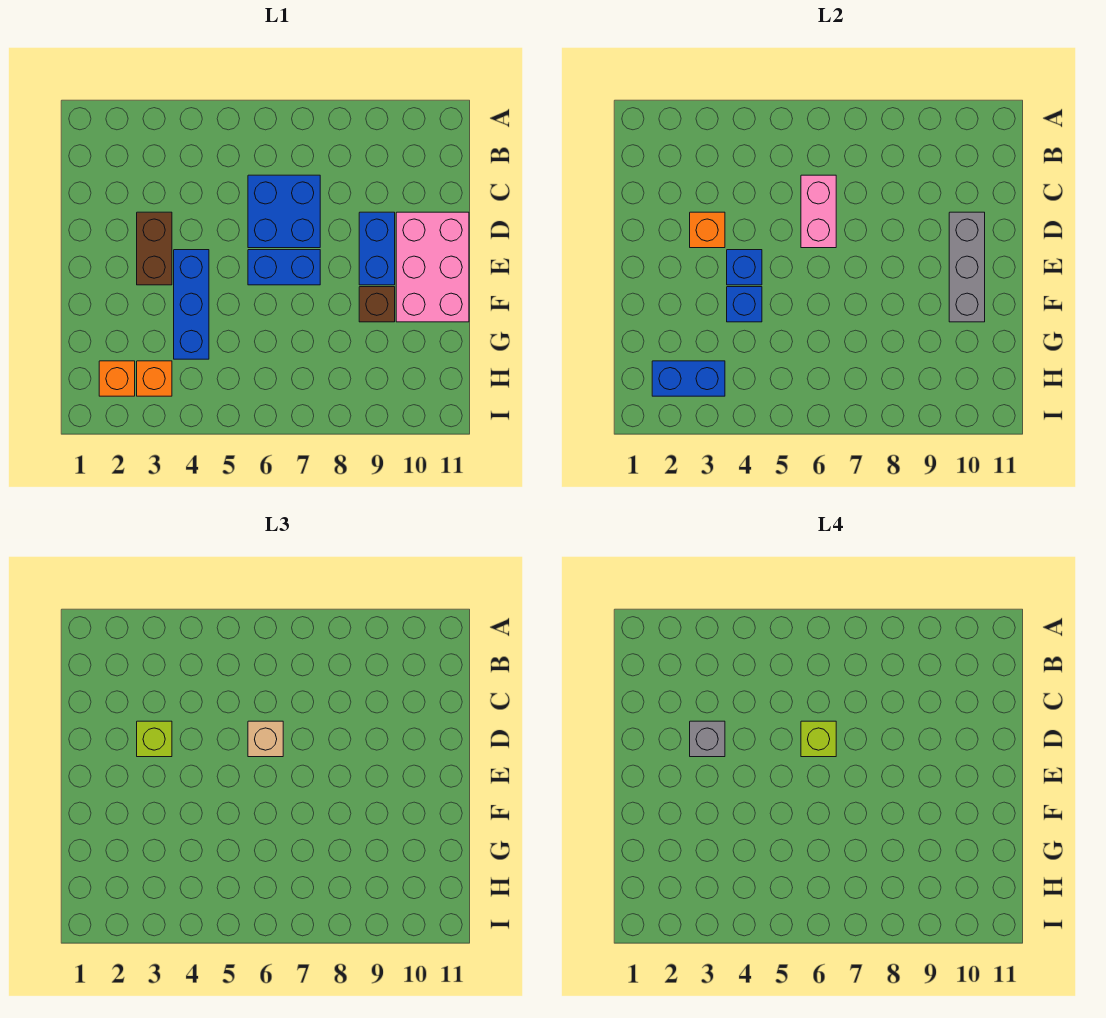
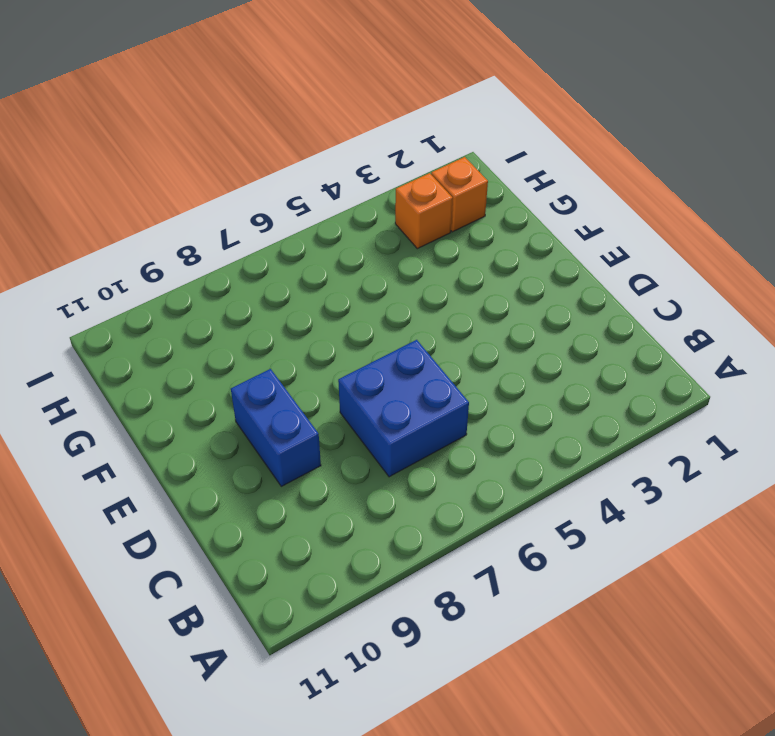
none -> brown 1x2 brick [137,212,172,285]
none -> pink 2x3 brick [396,212,469,322]
none -> blue 1x3 brick [174,250,209,359]

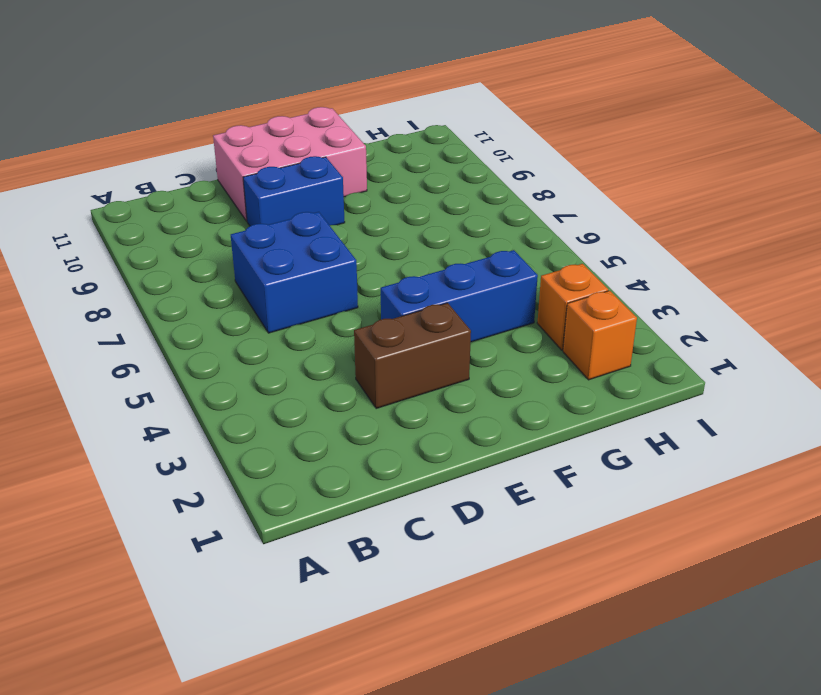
none -> blue 1x2 brick [248,250,320,285]
none -> brown 1x1 brick [359,287,395,322]
none -> pink 1x2 brick [801,175,836,248]

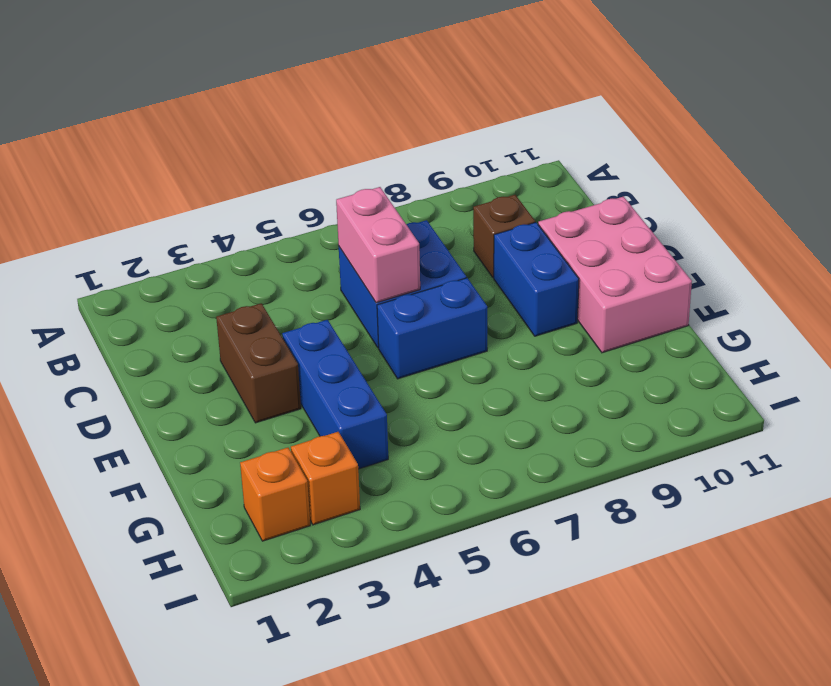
brown 1x1 brick [473,195,535,278] -> brown 1x1 brick moved to [359,287,395,322]
none -> orange 1x1 brick [690,212,725,248]
none -> grey 1x3 brick [949,212,985,322]
none -> blue 1x1 brick [727,250,762,285]

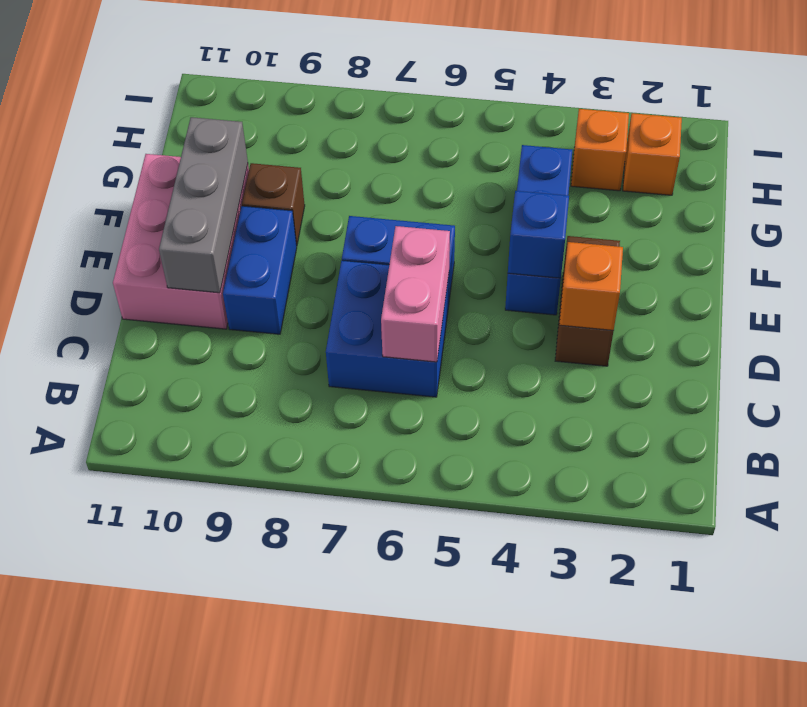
none -> blue 1x1 brick [727,287,762,322]
none -> blue 1x2 brick [652,361,725,396]
none -> lime 1x1 brick [137,721,172,757]

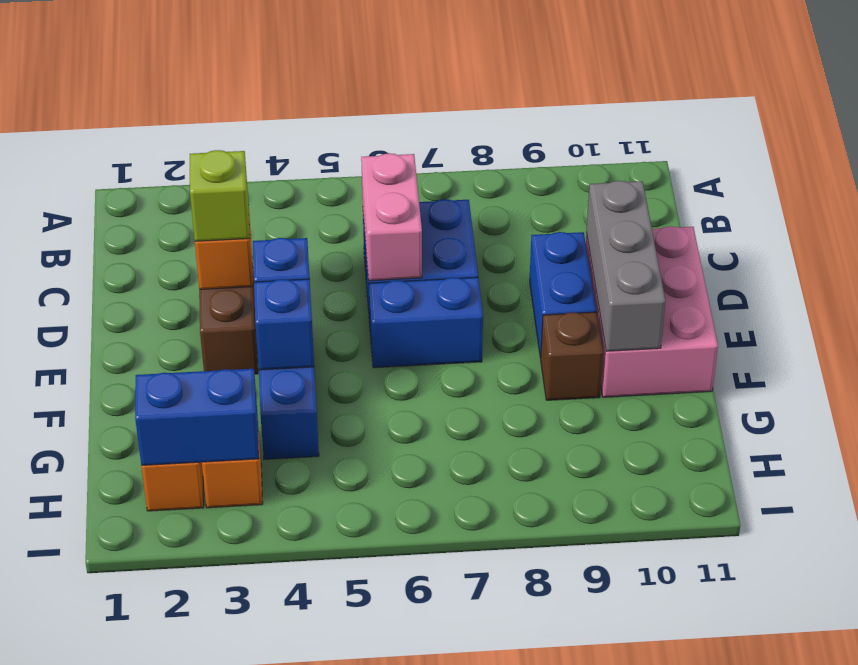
none -> tan 1x1 brick [248,721,283,757]
none -> grey 1x1 brick [690,721,725,757]
none -> lime 1x1 brick [801,721,836,757]

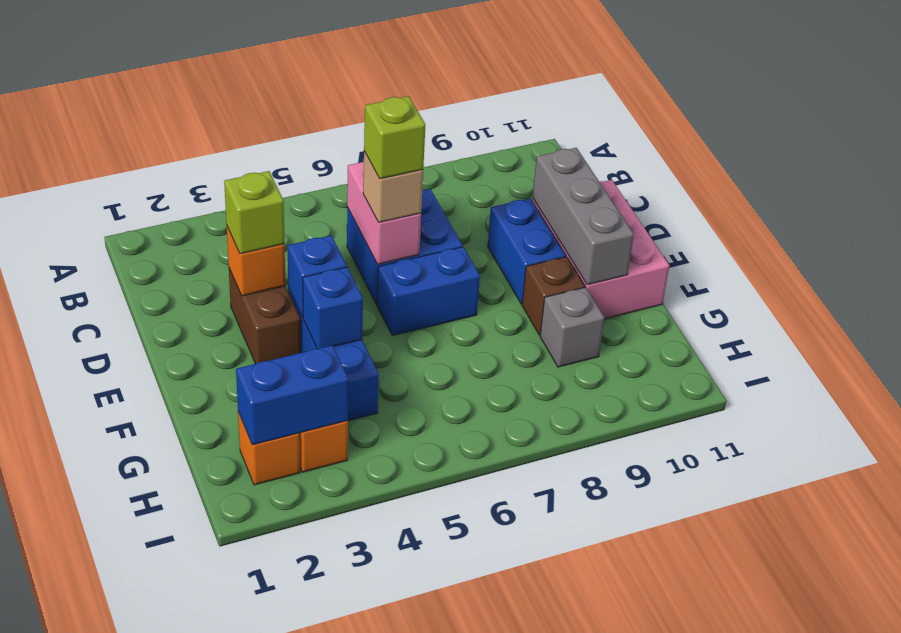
grey 1x1 brick [540,287,604,367] -> grey 1x1 brick moved to [690,721,725,757]

